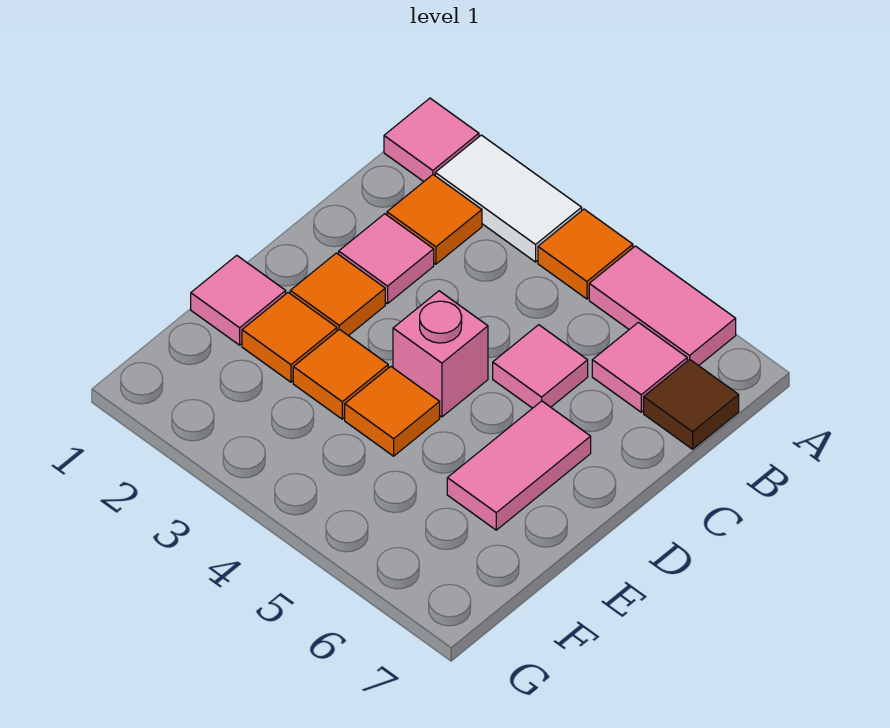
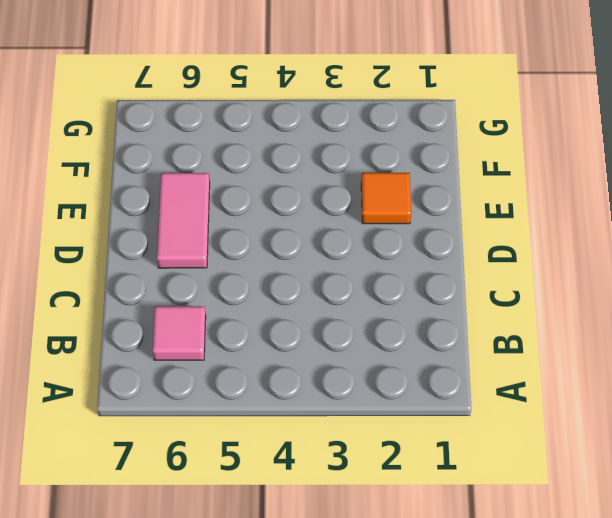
none -> pink 1x1 tile [384,98,479,181]
none -> white 1x2 tile [435,135,582,262]
none -> orange 1x1 tile [538,209,633,299]

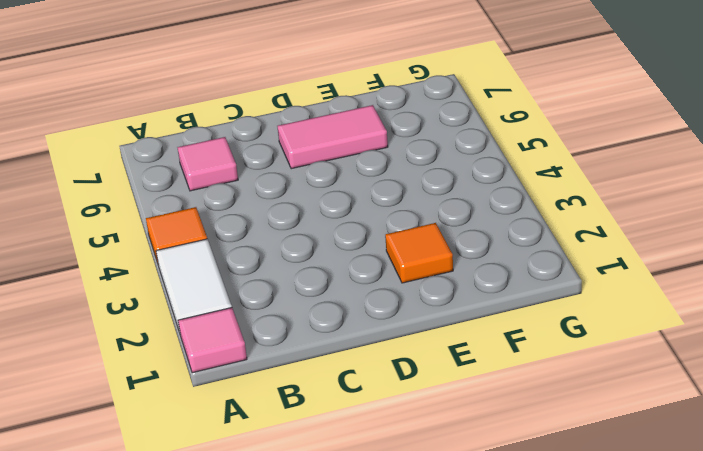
none -> pink 1x2 tile [589,246,736,366]
none -> orange 1x1 tile [387,175,482,264]
none -> brown 1x1 tile [644,359,739,449]

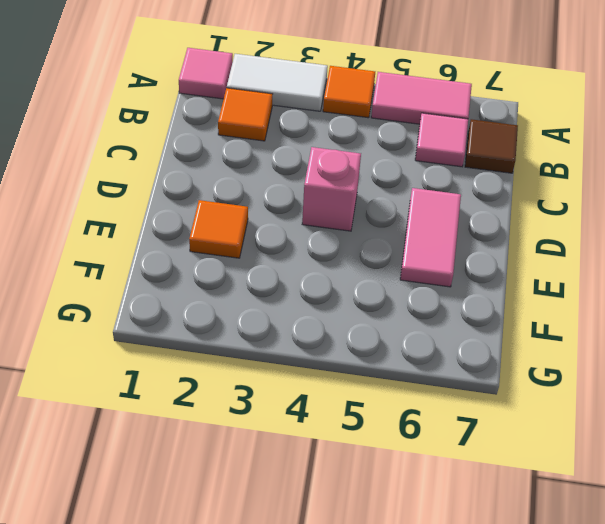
none -> pink 1x1 tile [339,214,434,304]
none -> pink 1x1 tile [493,325,588,408]
none -> orange 1x1 tile [290,253,385,336]

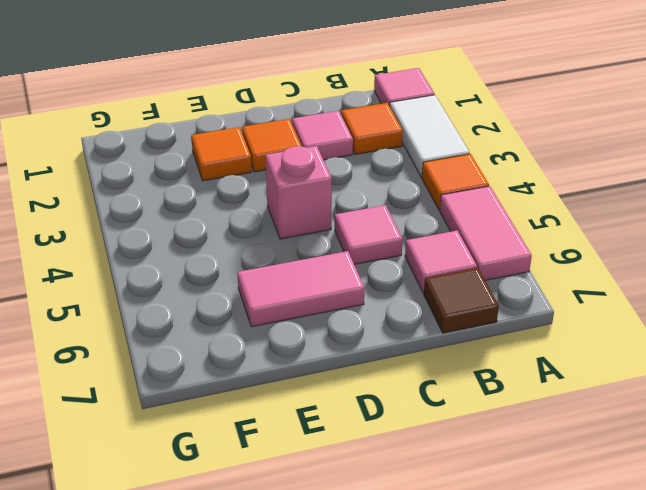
none -> pink 1x1 tile [191,255,286,345]
none -> orange 1x1 tile [293,329,388,419]
none -> orange 1x1 tile [345,366,440,456]

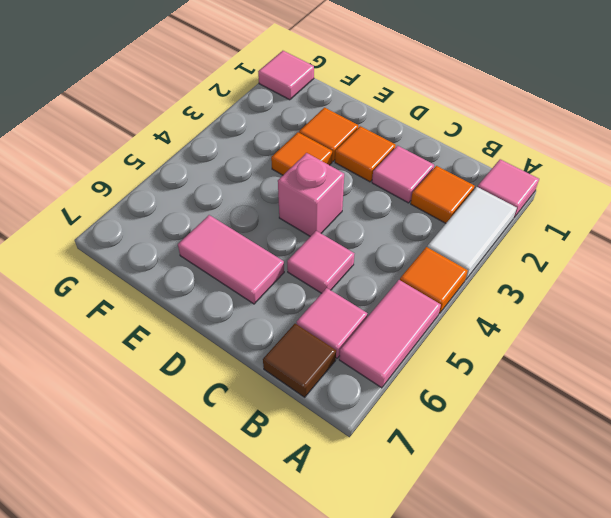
pink 1x1 tile [258,51,314,100] -> pink 1x1 tile moved to [191,255,286,345]
none -> orange 1x1 tile [345,366,440,456]

